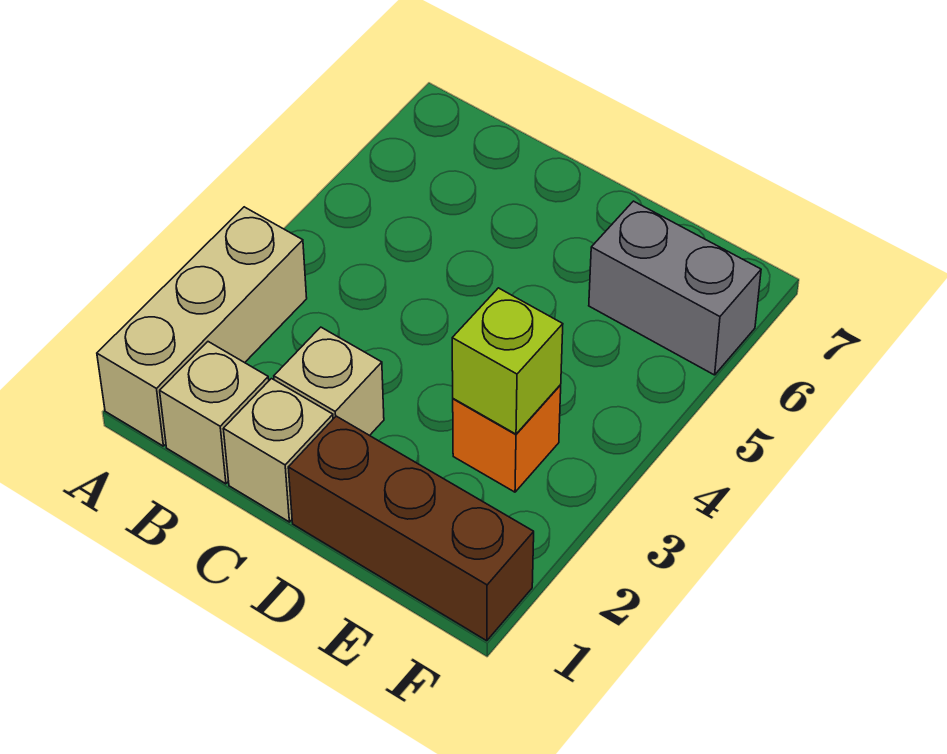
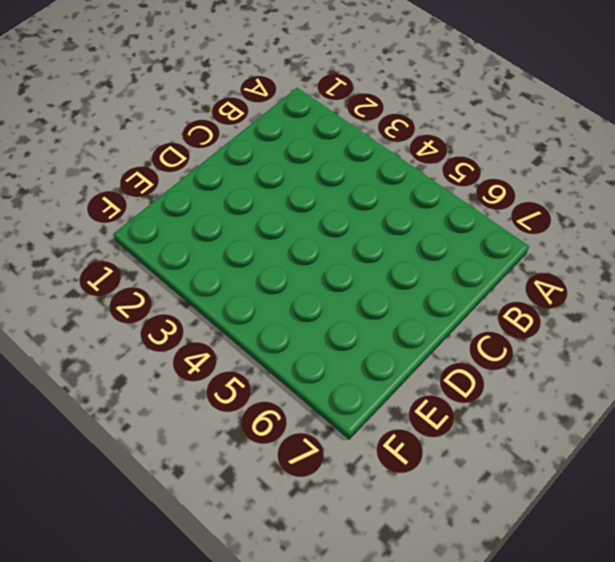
none -> tan 1x3 brick [97,207,307,446]
none -> tan 1x1 brick [160,342,269,484]

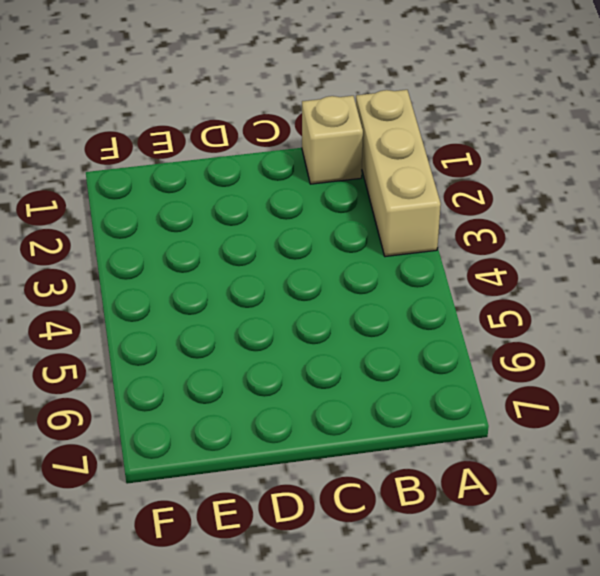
none -> tan 1x1 brick [223,379,333,522]
none -> tan 1x1 brick [274,327,384,436]

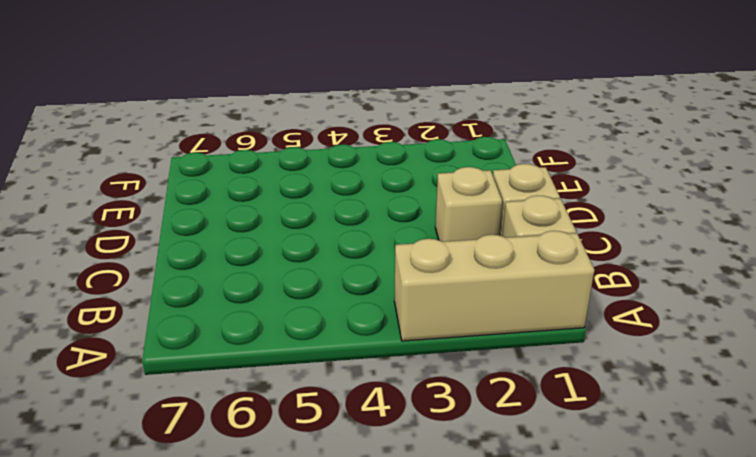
none -> brown 1x3 brick [288,416,534,641]
none -> orange 1x1 brick [453,385,561,492]

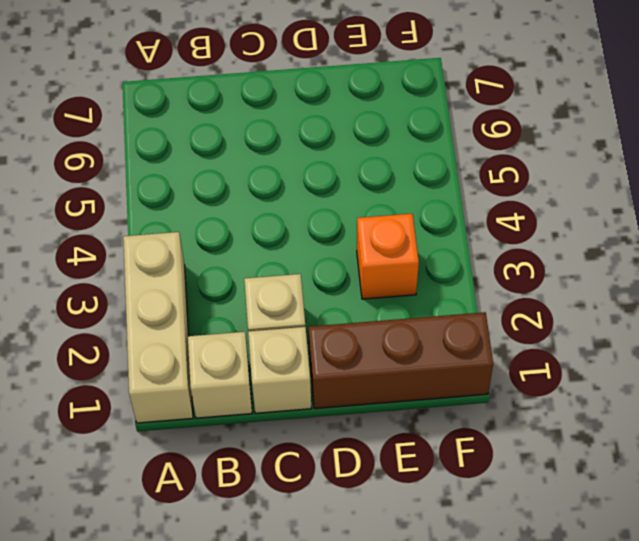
none -> grey 1x2 brick [589,201,761,375]
none -> lime 1x1 brick [452,288,563,434]

